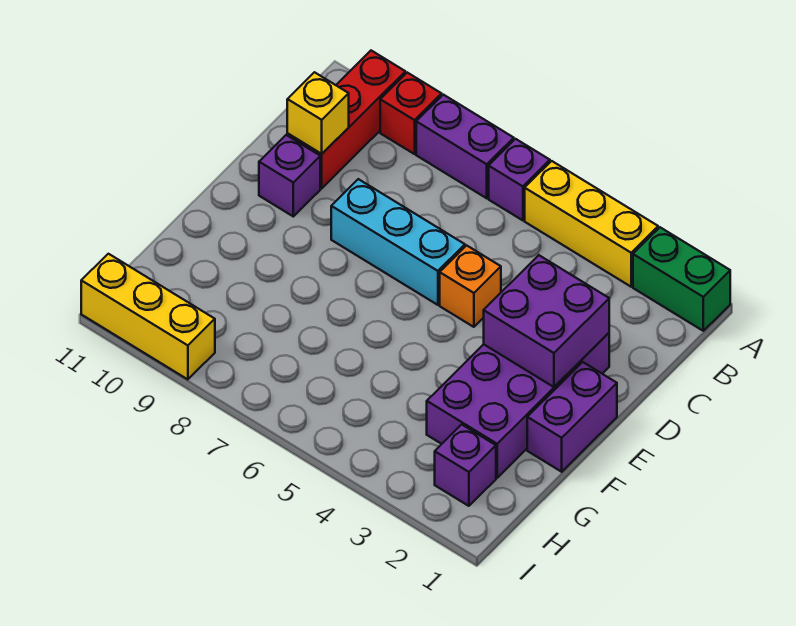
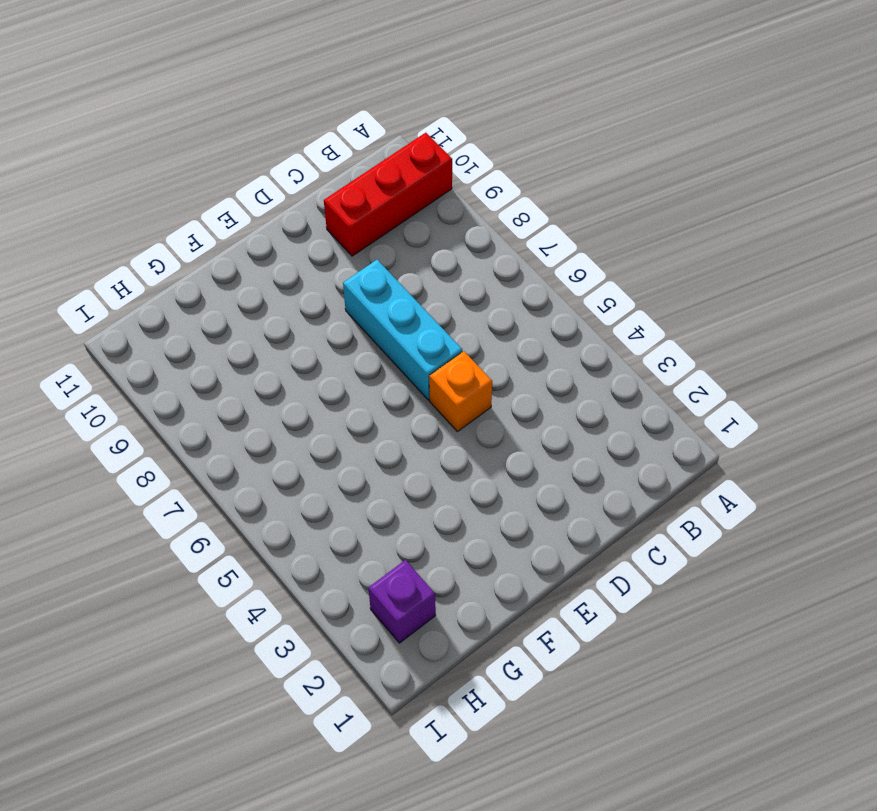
none -> green 1x2 brick [633,227,730,331]
none -> yellow 1x3 brick [525,161,658,287]
none -> purple 1x1 brick [489,139,550,220]

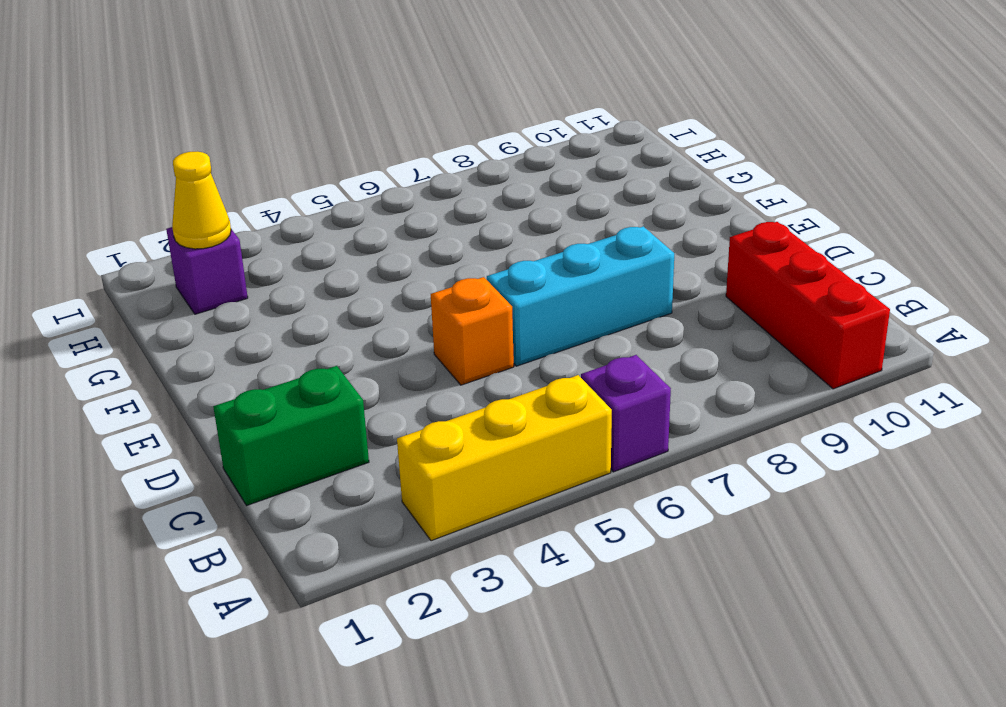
green 1x2 brick [213,366,369,505] -> green 1x2 brick moved to [633,227,730,331]
yellow 1x1 cone [172,152,231,249] -> none
none -> purple 1x2 brick [416,95,514,198]
none -> red 1x1 brick [380,73,442,154]
none -> purple 2x4 brick [427,333,609,478]

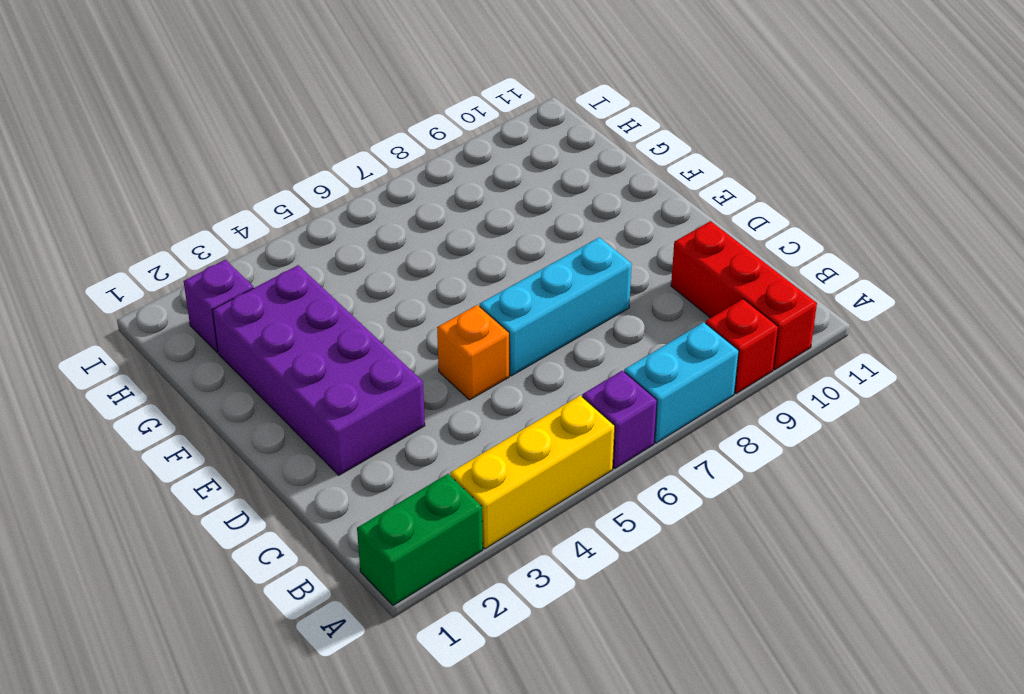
cyan 1x2 brick [624,322,739,443] -> purple 1x2 brick [416,95,514,198]
none -> purple 1x1 brick [259,135,320,216]
none -> purple 1x2 brick [527,362,617,472]
none -> yellow 1x3 brick [81,254,215,379]

